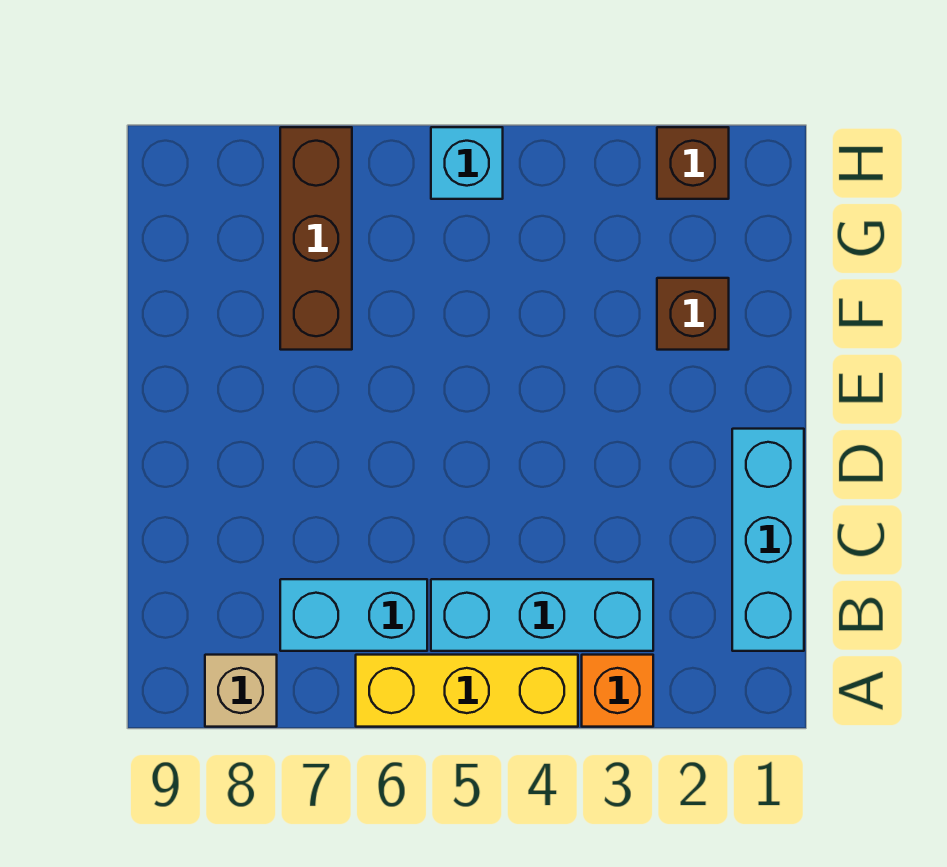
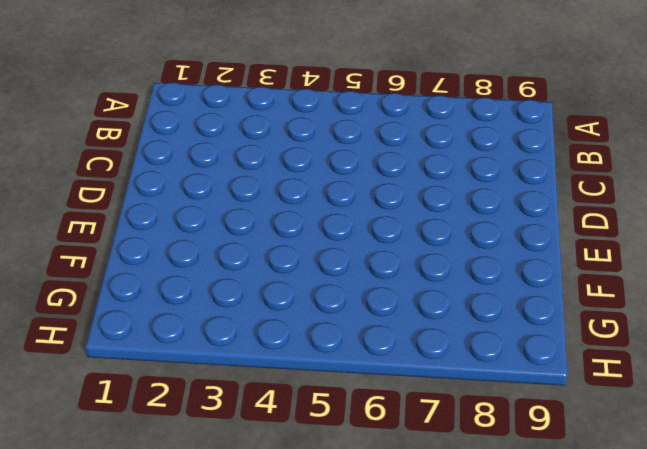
none -> orange 1x1 brick [582,655,653,727]
none -> yellow 1x3 brick [356,655,578,727]

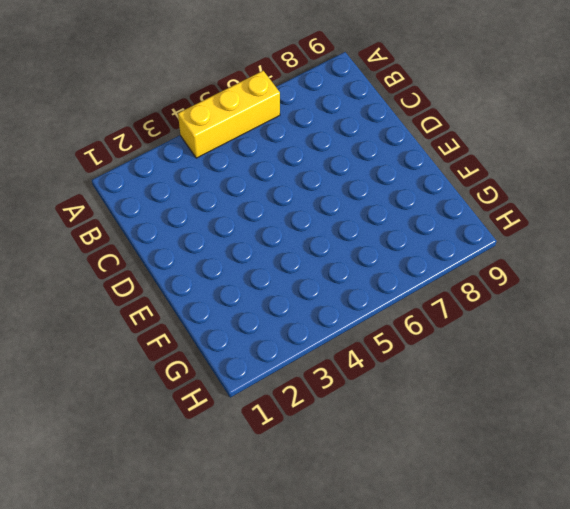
none -> orange 1x1 brick [582,655,653,727]
none -> tan 1x1 brick [205,655,277,727]

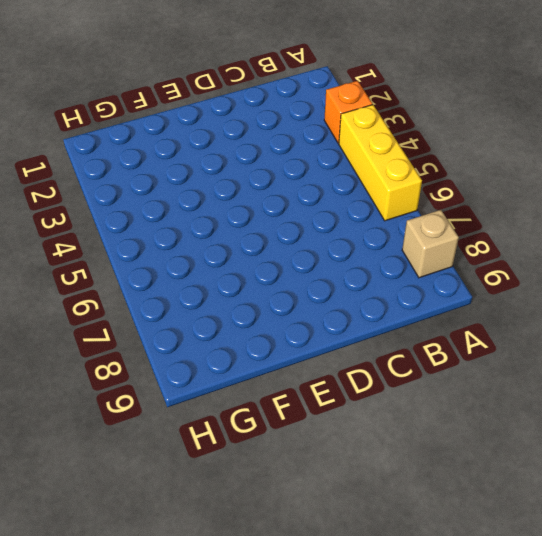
none -> cyan 1x3 brick [732,429,804,651]
none -> cyan 1x3 brick [431,579,653,651]

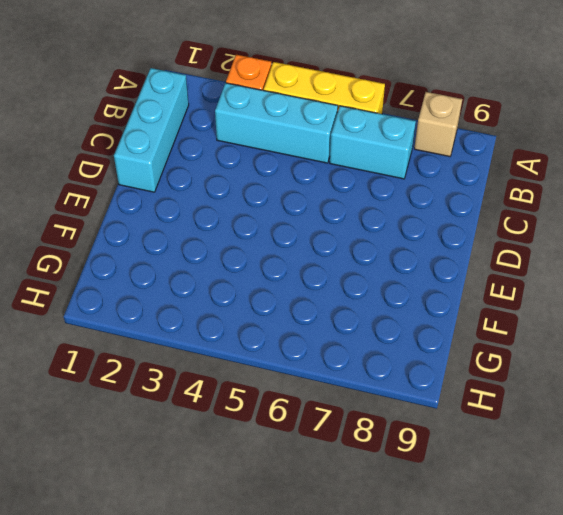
none -> brown 1x1 brick [657,278,729,350]
none -> brown 1x3 brick [280,127,352,350]

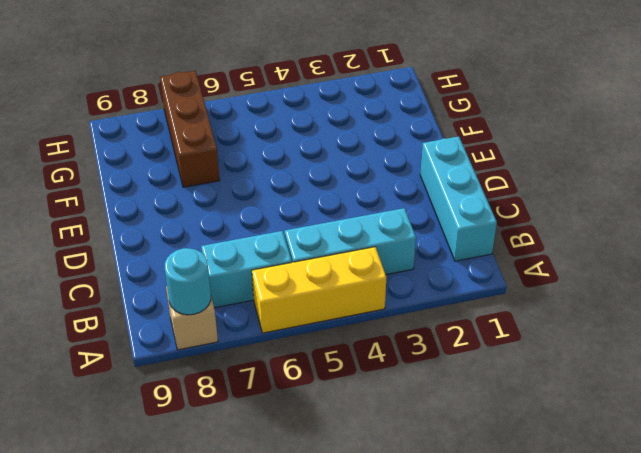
cyan 1x1 round brick [165,248,211,315] -> none
none -> orange 1x1 brick [582,655,653,727]
none -> brown 1x1 brick [657,278,729,350]

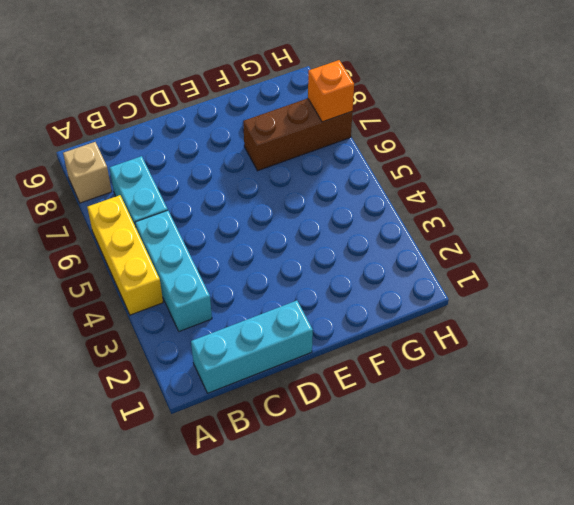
orange 1x1 brick [308,60,354,122] -> orange 1x1 brick moved to [582,655,653,727]
none -> brown 1x1 brick [657,278,729,350]
none -> brown 1x1 brick [657,127,729,199]

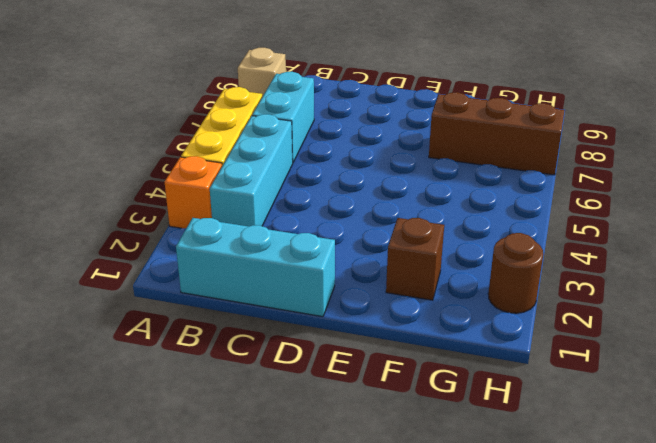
brown 1x1 round brick [488,233,543,313] -> brown 1x1 brick [657,127,729,199]
none -> cyan 1x1 brick [431,127,503,199]

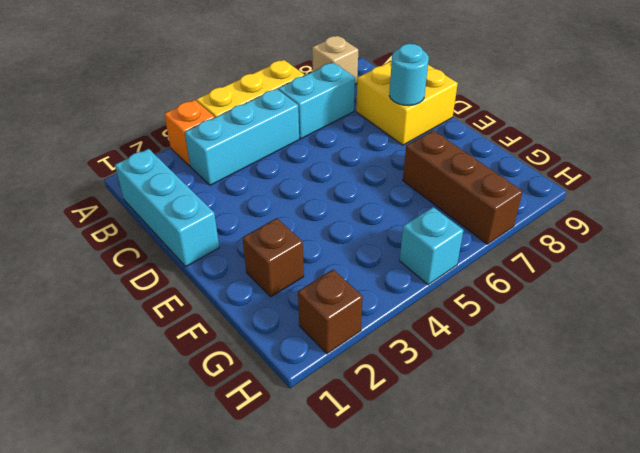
yellow 2x2 brick [356,61,458,145] -> none
cyan 1x1 round brick [389,44,429,105] -> none

